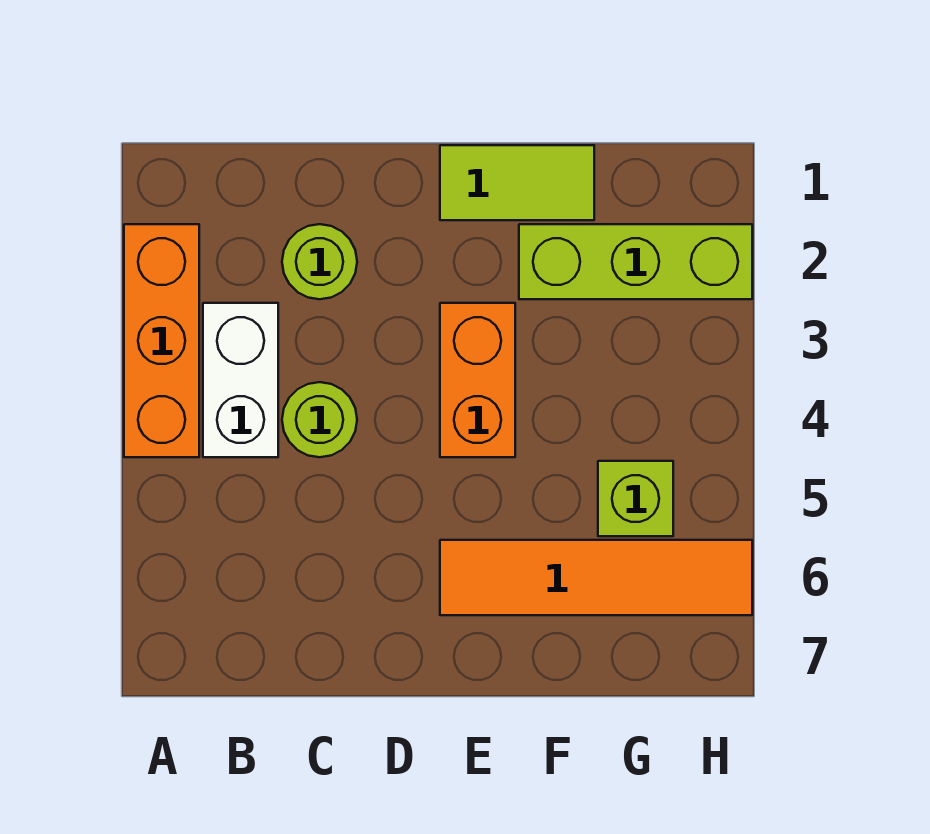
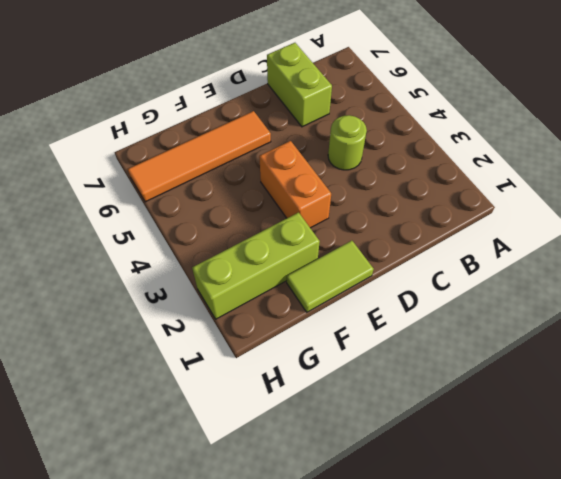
lime 1x2 brick [267,43,332,127] -> none
none -> orange 1x3 brick [124,224,199,457]
none -> white 1x2 brick [203,303,278,457]

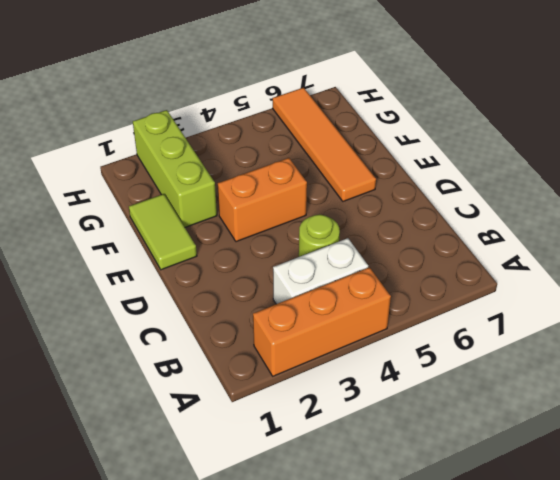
none -> lime 1x1 round brick [282,224,357,299]
none -> lime 1x1 brick [598,461,673,536]

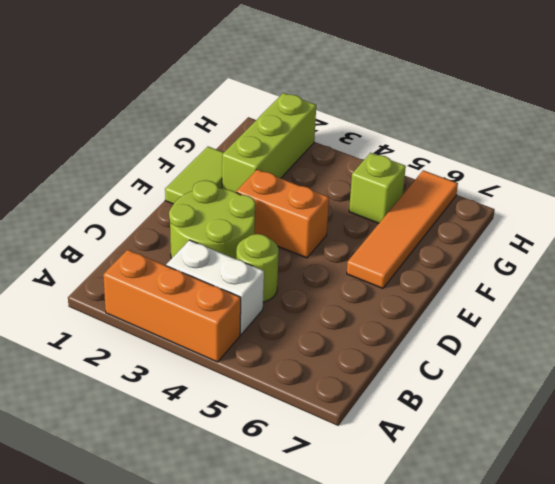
lime 2x2 round brick [169,180,255,259] -> lime 1x1 round brick [282,224,357,299]

